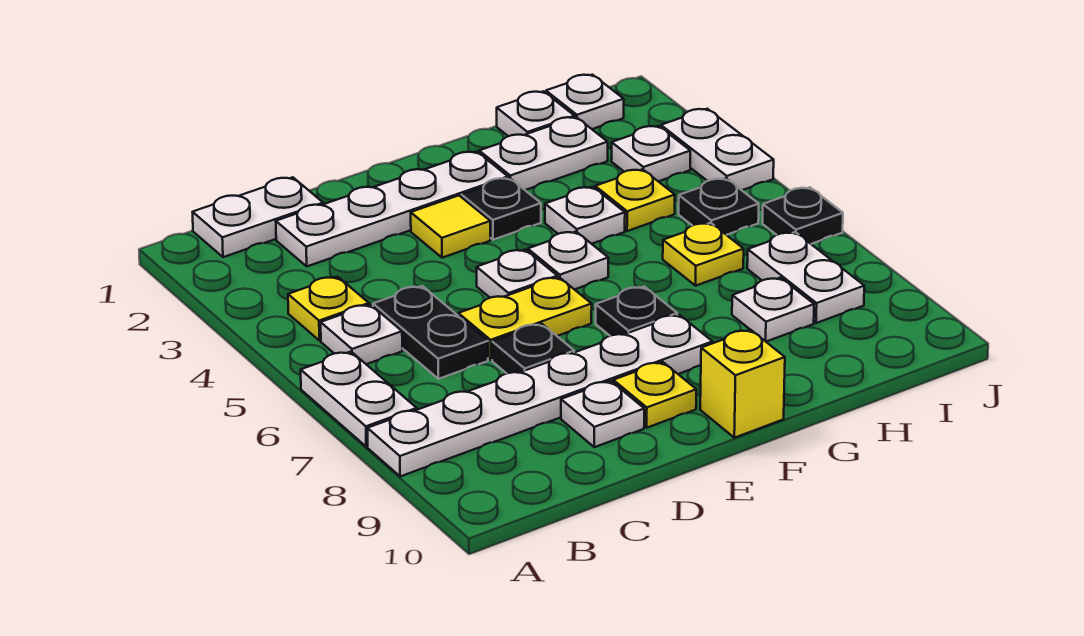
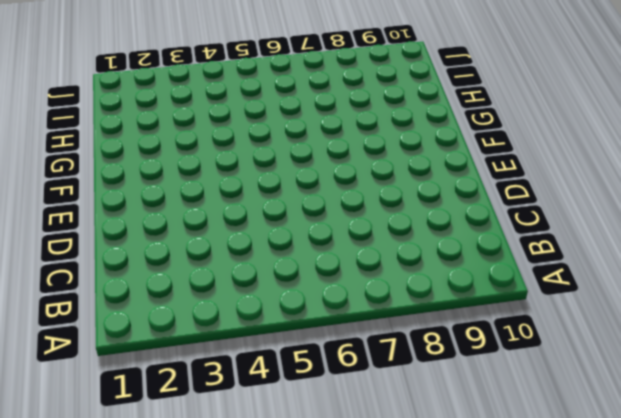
none -> white 1x2 plate [301,352,417,447]
none -> white 1x6 plate [367,315,712,476]
none -> white 1x2 plate [193,177,323,257]

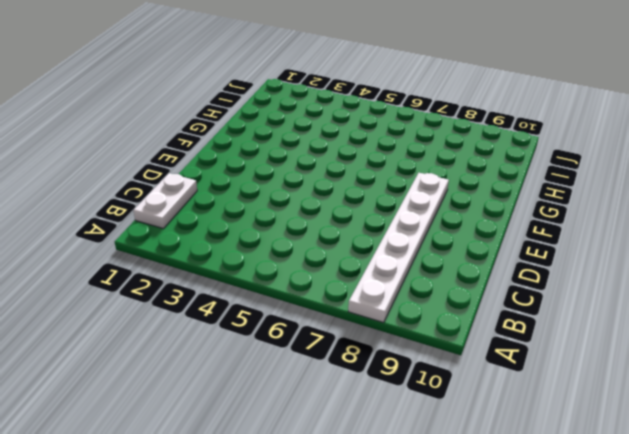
none -> white 1x2 plate [301,352,417,447]
none -> yellow 1x1 plate [288,277,369,341]
none -> white 1x1 plate [321,304,402,364]

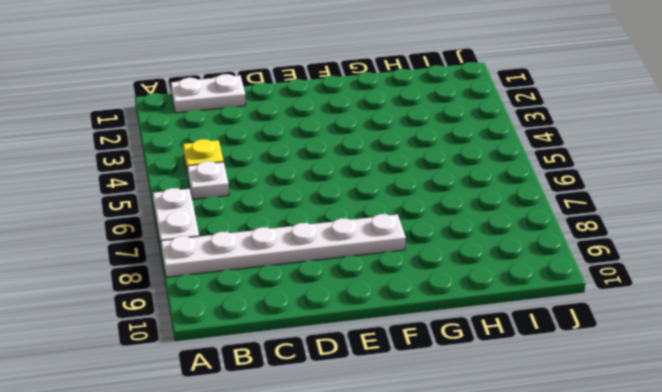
none -> white 1x4 plate [276,151,508,266]
none -> black 1x2 plate [373,286,488,379]
none -> yellow 1x2 plate [458,277,592,360]

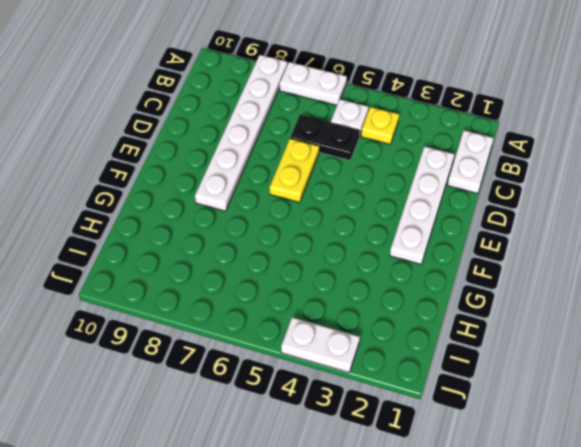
none -> black 1x1 plate [492,324,574,374]
none -> white 1x1 plate [561,381,644,447]
none -> yellow 1x1 tile [411,196,490,258]

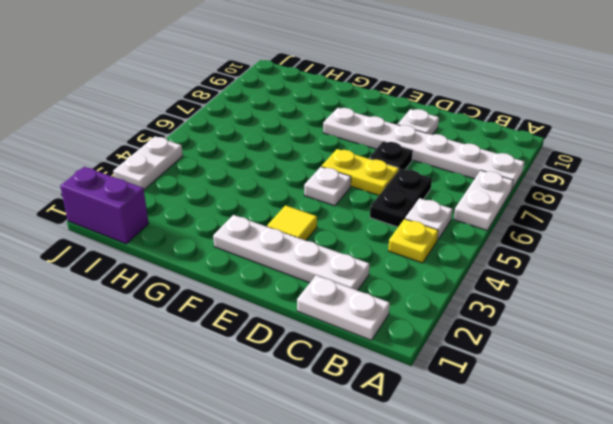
purple 1x2 brick [60,167,149,244] -> white 1x1 plate [546,75,624,129]
none -> yellow 1x1 plate [613,362,696,428]
none -> black 1x1 plate [461,178,541,240]
none -> white 1x1 plate [528,232,608,290]

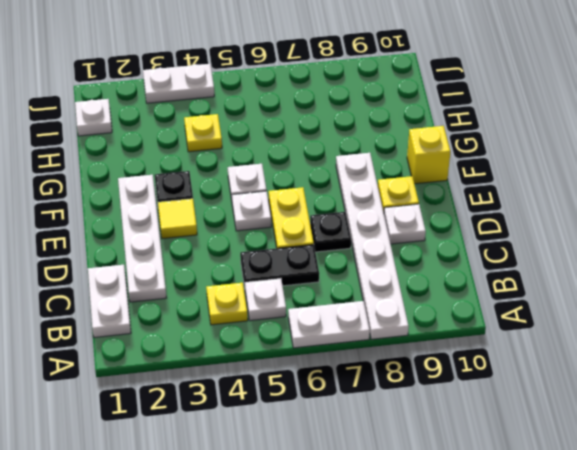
none -> black 1x1 plate [596,287,677,336]
none -> white 1x2 plate [479,117,608,190]
none -> white 1x1 plate [545,187,625,244]

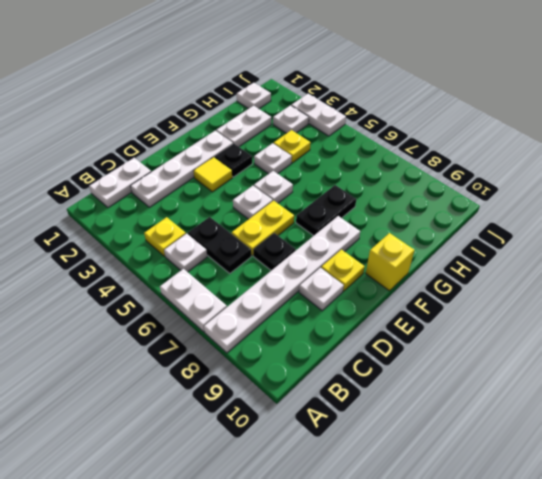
black 1x2 plate [296,185,356,236] -> black 1x1 plate [596,287,677,336]
none -> white 1x1 plate [497,91,575,136]
none -> yellow 1x1 plate [663,223,744,286]
none -> white 1x1 plate [732,278,814,342]

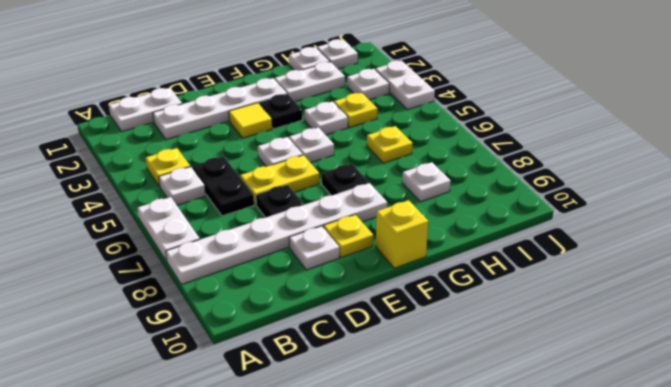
none -> black 1x1 plate [679,178,759,235]
none -> white 1x2 plate [747,232,864,323]
none -> black 1x1 plate [762,187,843,244]

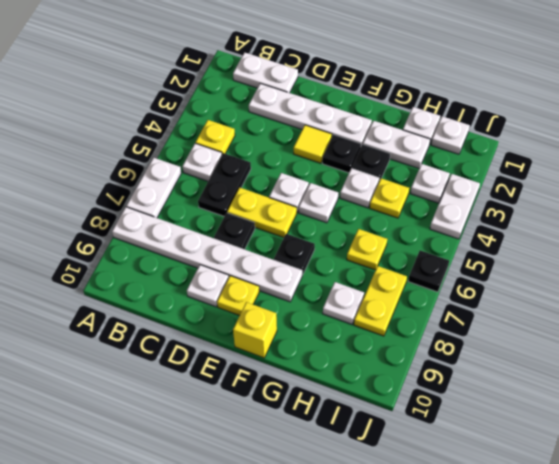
black 1x1 plate [352,144,390,181] -> black 1x1 plate moved to [679,178,759,235]
yellow 1x2 plate [354,266,407,336] -> white 1x2 plate [747,232,864,323]

